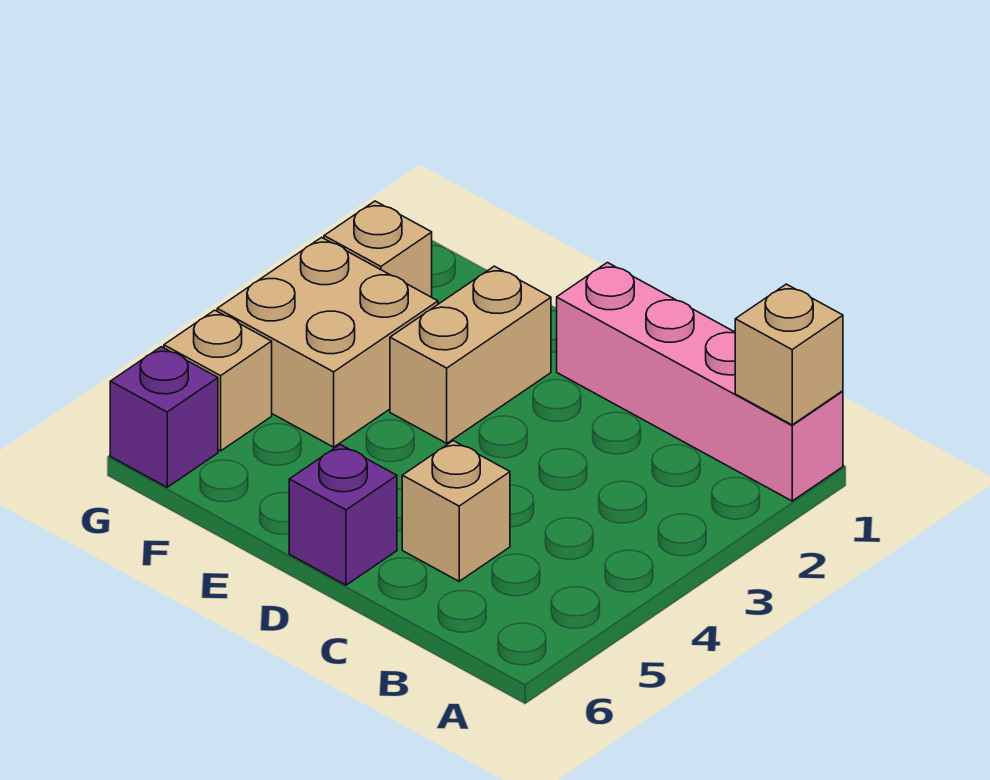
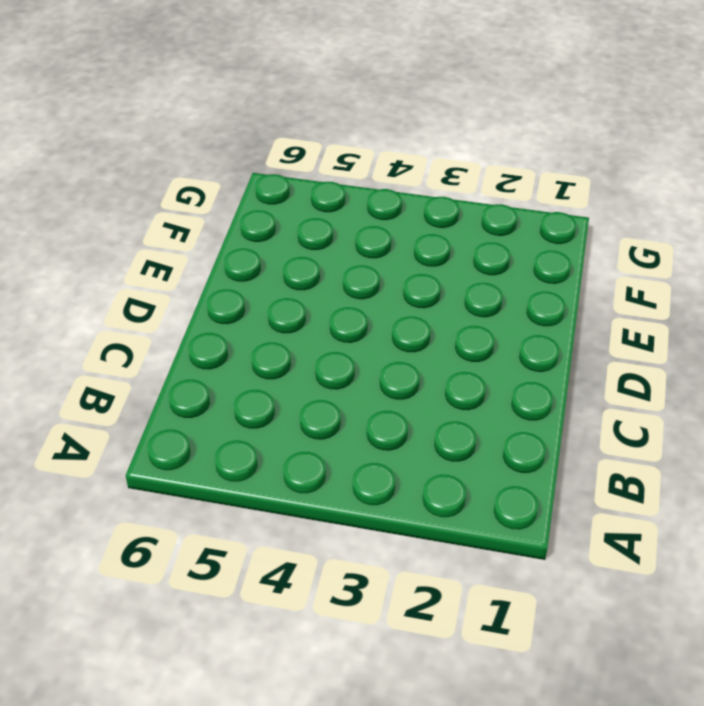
none -> pink 1x4 brick [557,263,843,501]
none -> tan 1x1 brick [402,441,510,581]

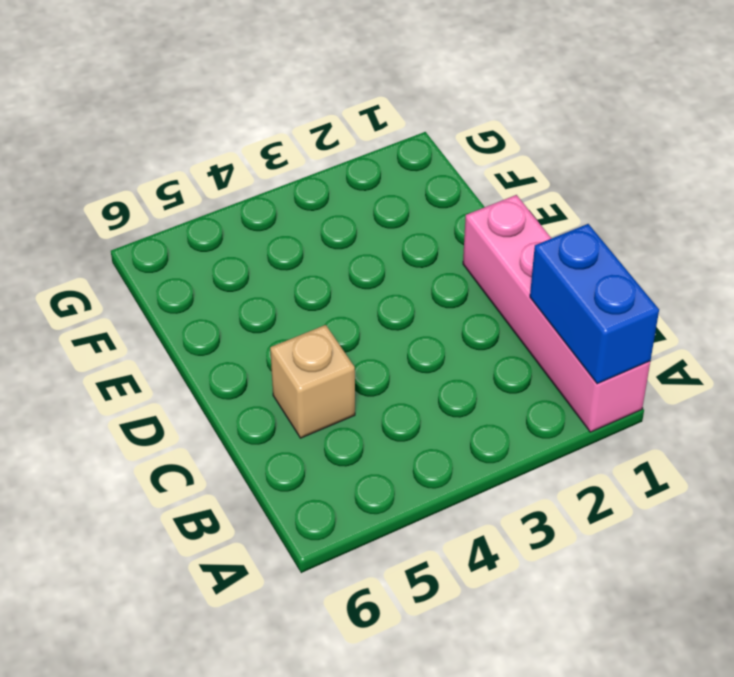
blue 1x2 brick [530,224,659,384] -> tan 1x1 brick [735,284,843,425]
none -> purple 1x1 brick [289,445,397,585]
none -> tan 1x2 brick [390,266,551,443]

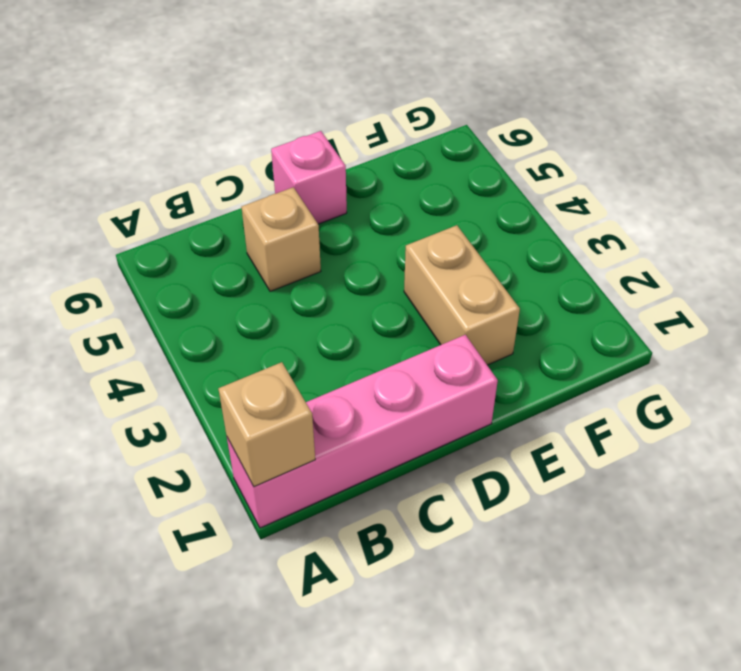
pink 1x1 brick [271,131,347,224] -> purple 1x1 brick [289,445,397,585]
none -> tan 2x2 brick [217,237,438,447]
none -> tan 1x1 brick [324,201,432,297]

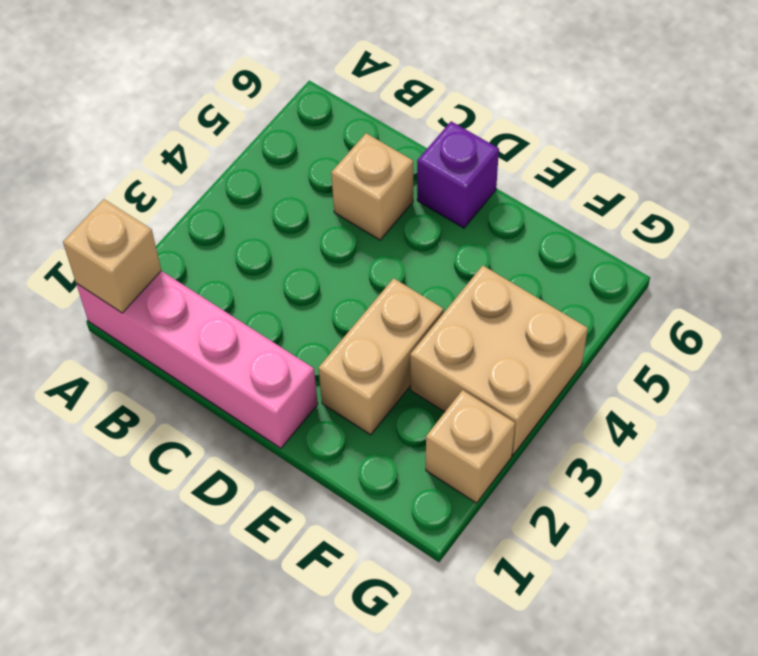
none -> tan 1x1 brick [164,310,272,451]
none -> purple 1x1 brick [110,347,218,487]

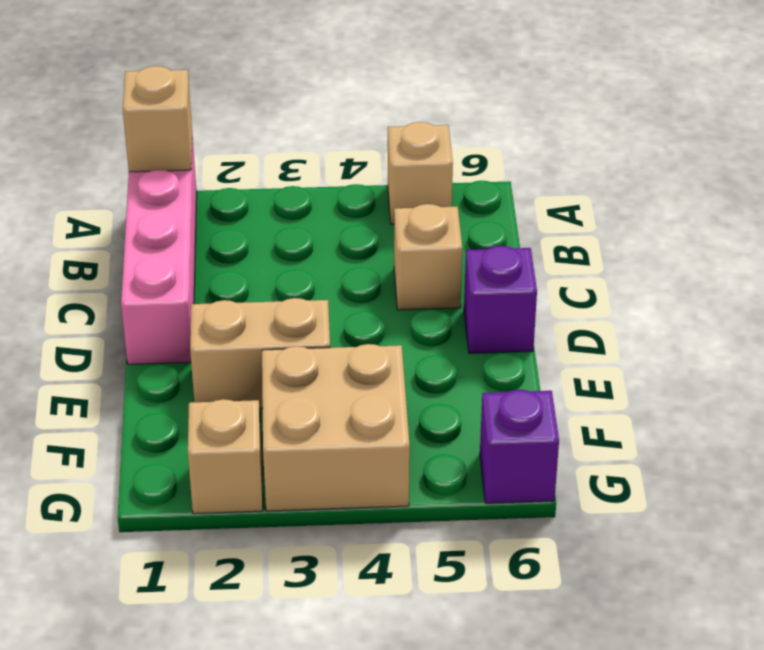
tan 1x1 brick [388,122,453,224] -> tan 1x1 brick moved to [164,310,272,451]

